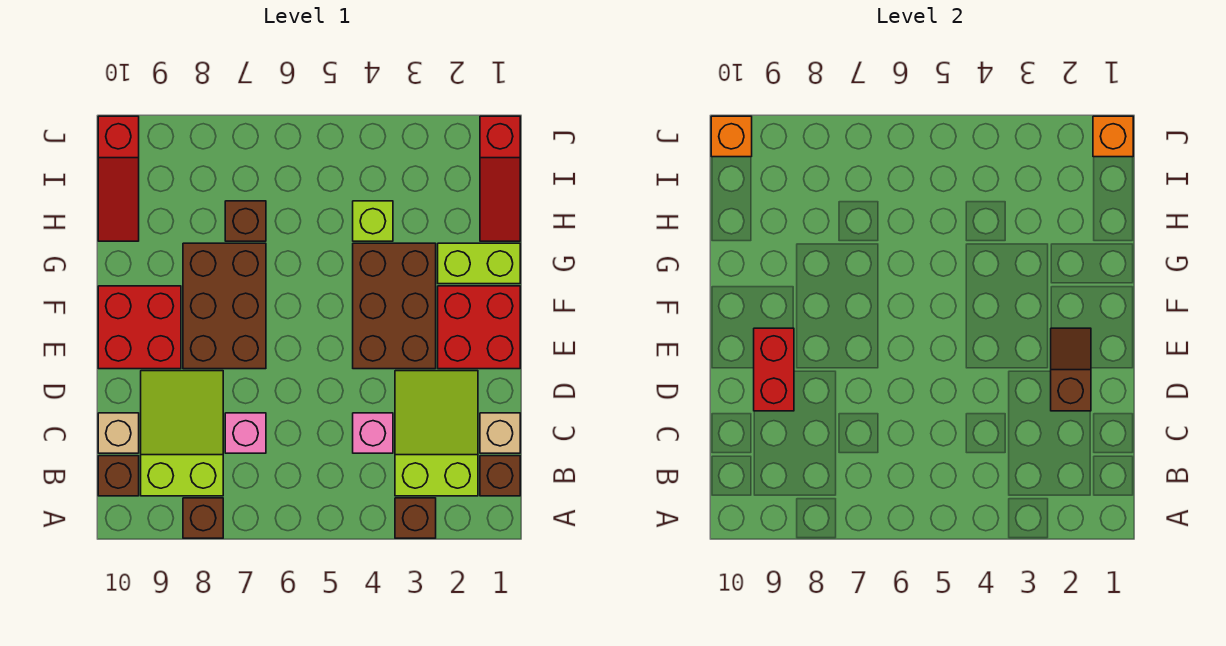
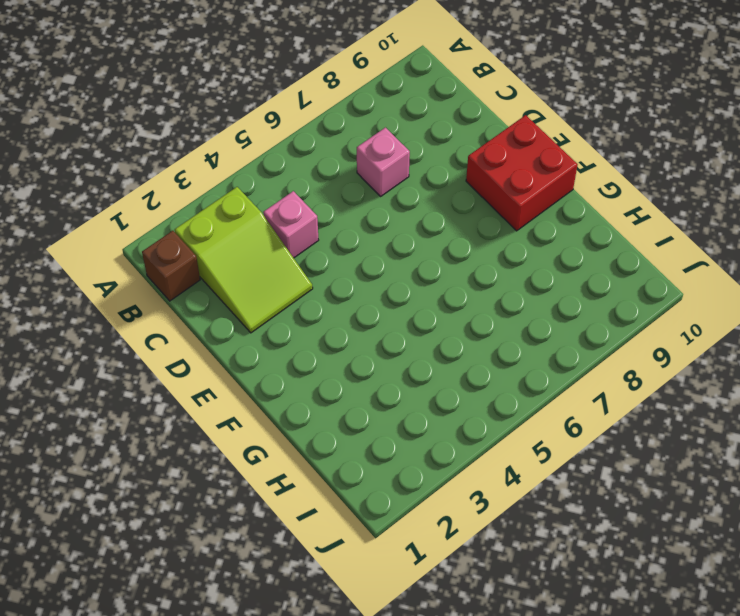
none -> brown 1x1 brick [395,498,436,538]
none -> brown 1x1 brick [183,498,223,538]
none -> lime 2x3 slope [141,371,223,496]

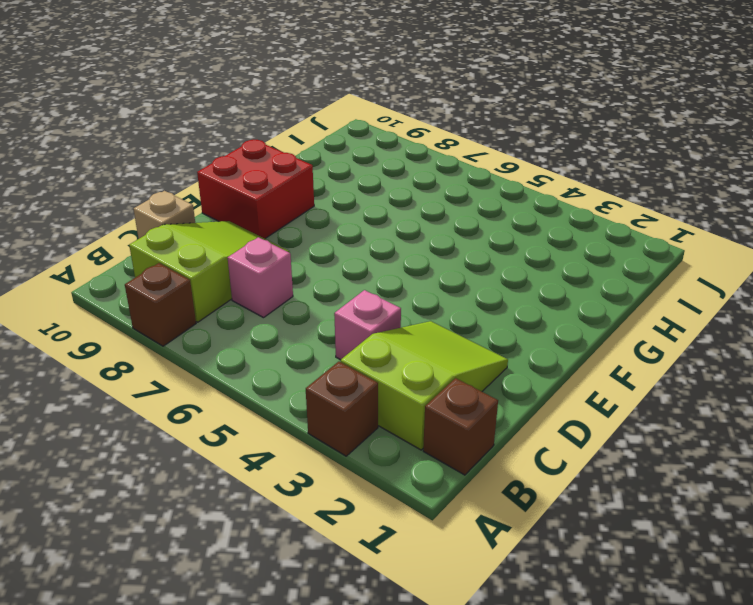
none -> brown 1x1 brick [98,456,139,496]
none -> tan 1x1 brick [480,413,520,453]
none -> red 2x2 brick [438,286,520,369]

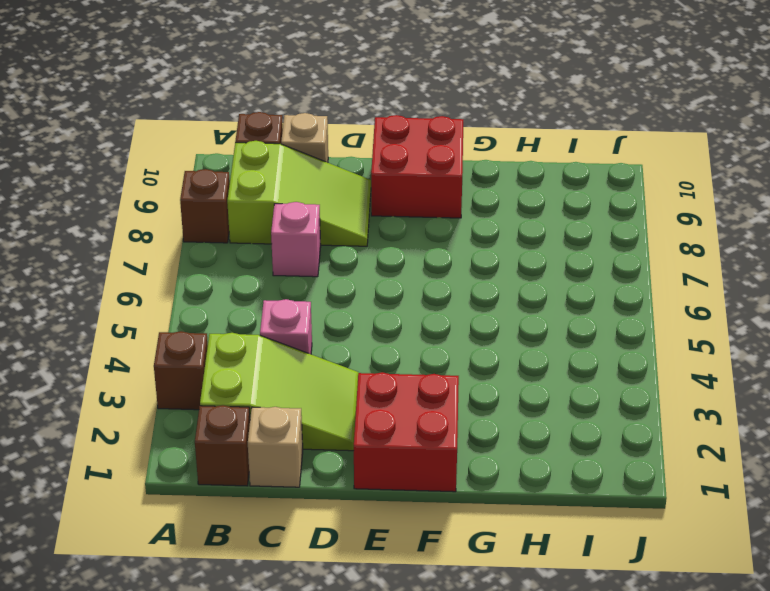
none -> brown 2x3 brick [353,243,436,369]
none -> brown 2x3 brick [183,243,266,369]
none -> lime 1x2 brick [438,243,520,284]

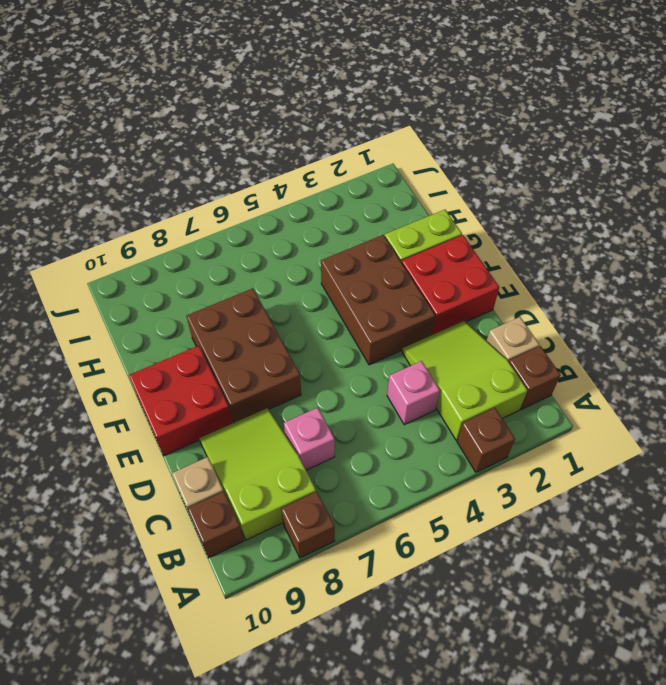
none -> red 1x3 slope [480,116,520,241]
none -> lime 1x1 brick [353,201,393,241]
none -> brown 1x1 brick [225,201,266,241]

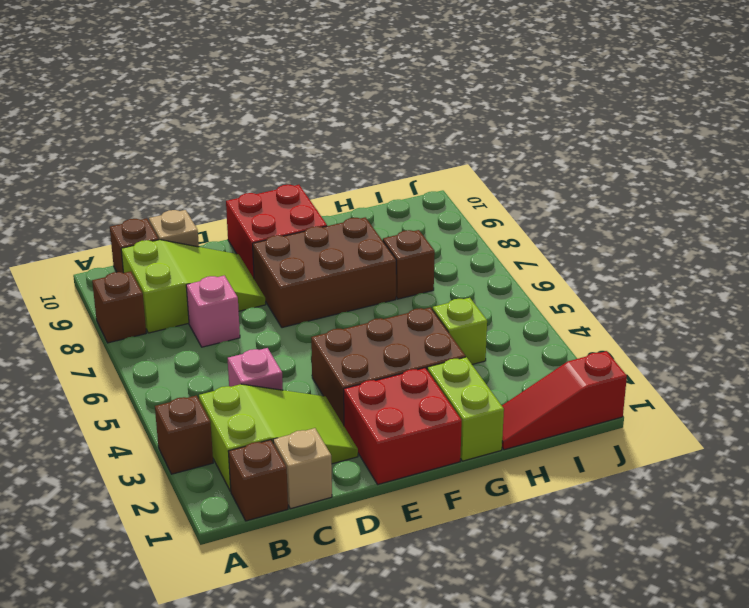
none -> red 1x3 slope [98,116,139,241]
none -> brown 1x2 slope [1051,328,1091,411]
none -> red 1x2 brick [754,328,794,411]

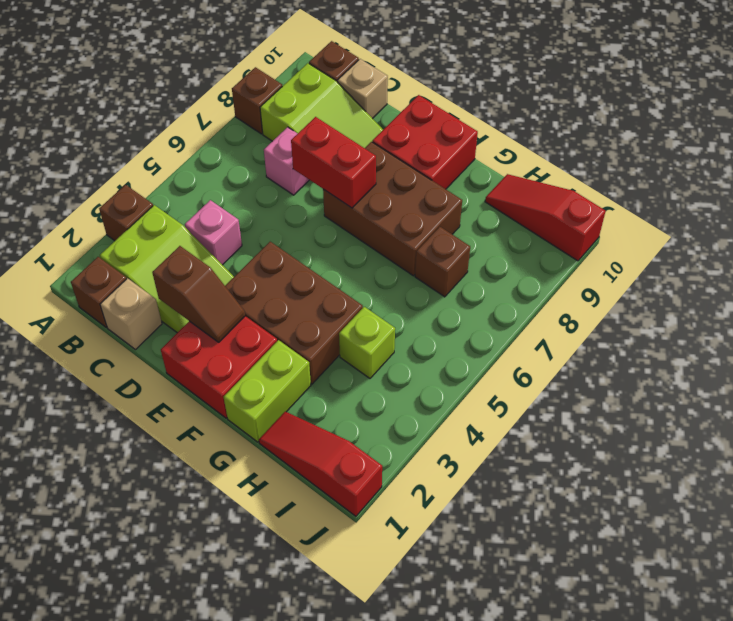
red 1x2 brick [291,117,376,208] -> red 1x2 brick moved to [754,328,794,411]
none -> orange 1x1 brick [1093,116,1133,157]
none -> orange 1x1 brick [711,116,752,157]

